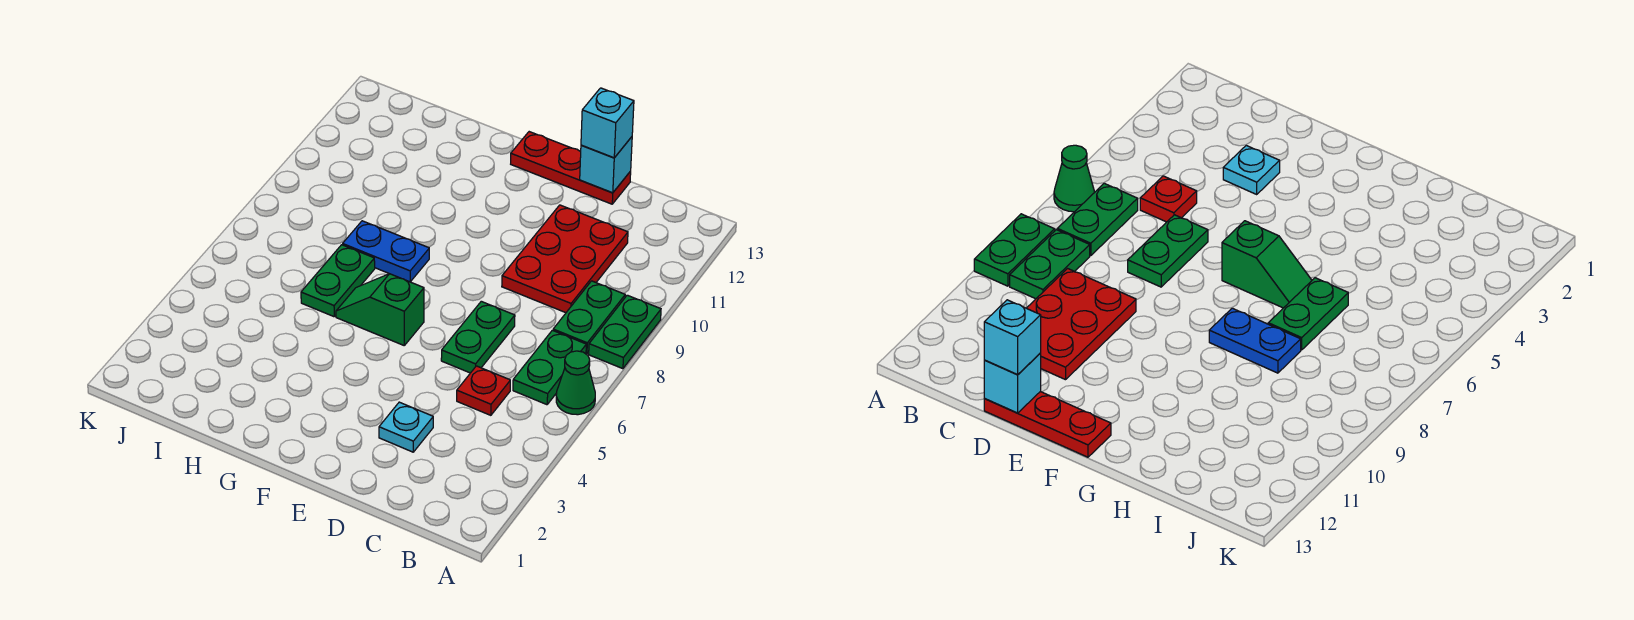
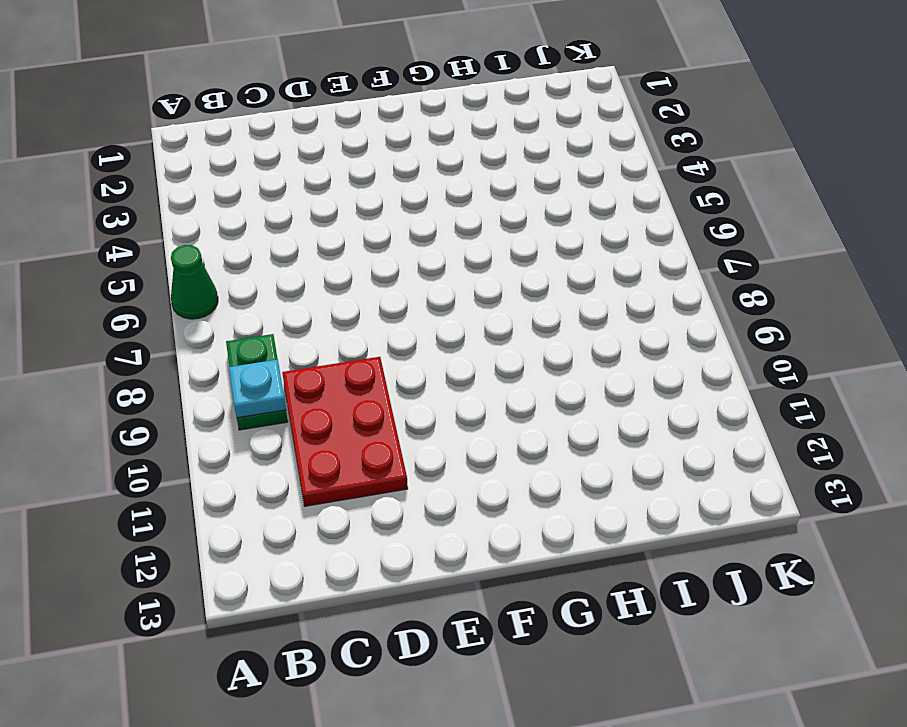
cyan 1x1 plate [229,360,286,418] -> cyan 1x1 plate moved to [379,402,433,452]
none -> green 1x2 plate [589,295,661,369]
none -> green 1x2 plate [513,330,586,405]
none -> red 1x1 plate [457,366,510,415]

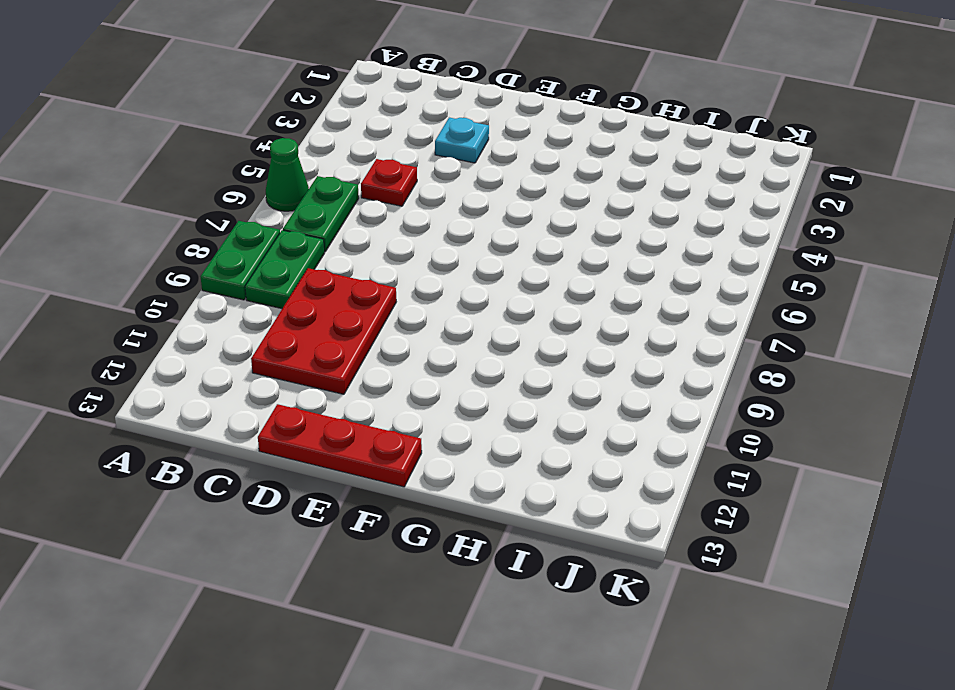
none -> green 1x2 plate [441,301,515,373]
none -> green 1x2 slope [336,274,424,345]
none -> blue 1x2 plate [343,221,429,282]

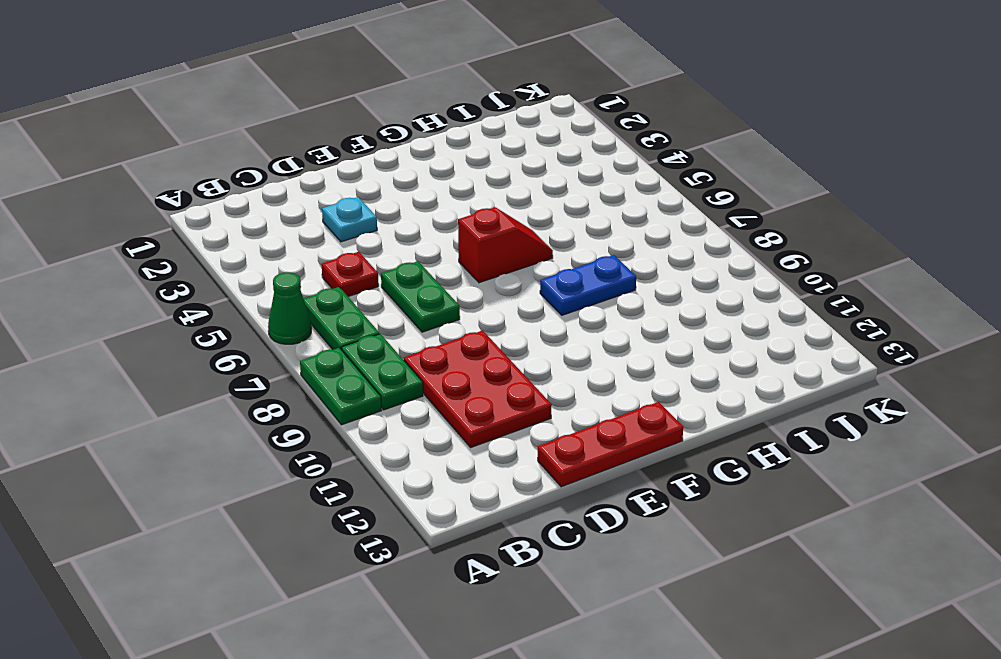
red 1x2 slope [458,207,553,283] -> green 1x2 slope [336,274,424,345]
none -> green 1x2 plate [301,245,375,317]
none -> cyan 1x1 brick [580,137,632,193]
none -> cyan 1x1 brick [581,88,634,158]

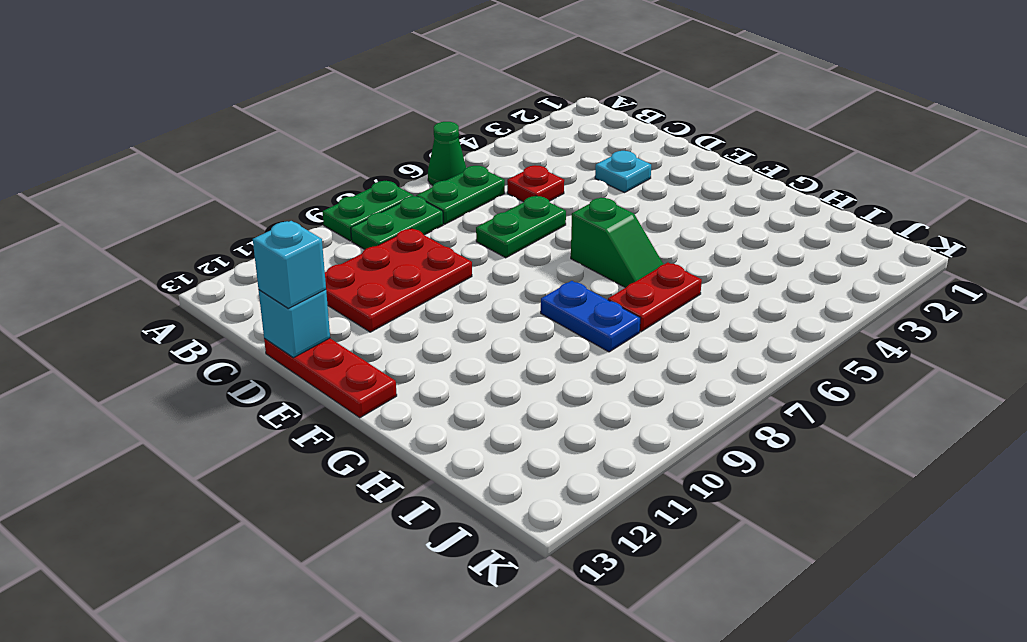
red 1x2 plate [608,262,702,332] -> green 1x2 plate [301,245,375,317]

